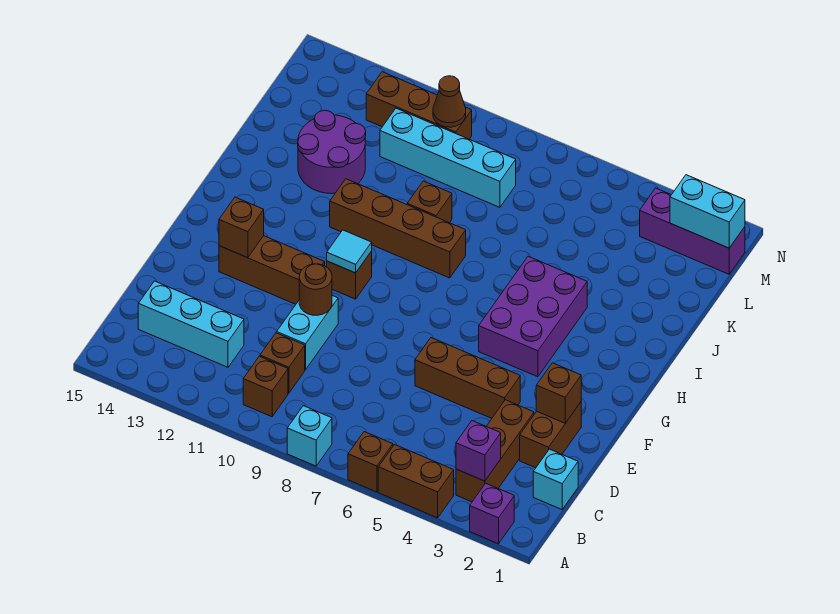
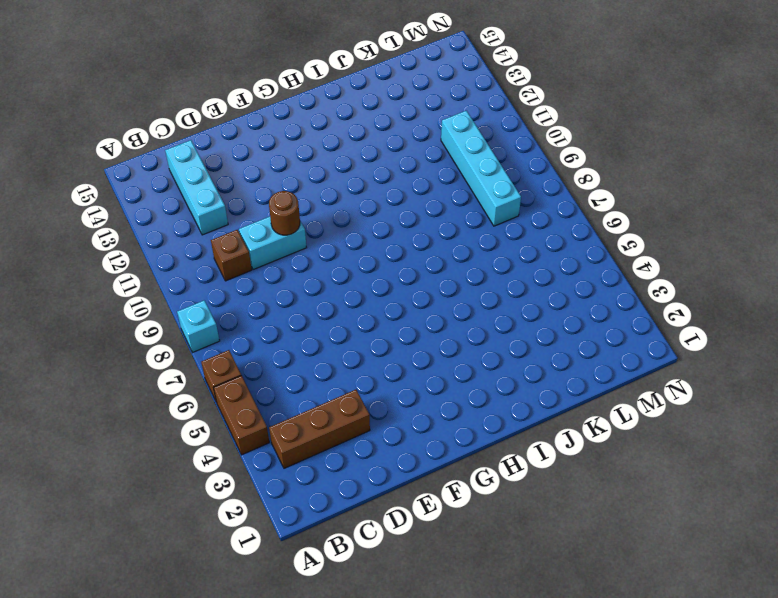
none -> purple 1x1 brick [470,483,514,544]
none -> brown 1x1 brick [243,356,288,417]
none -> cyan 1x1 brick [533,449,578,509]

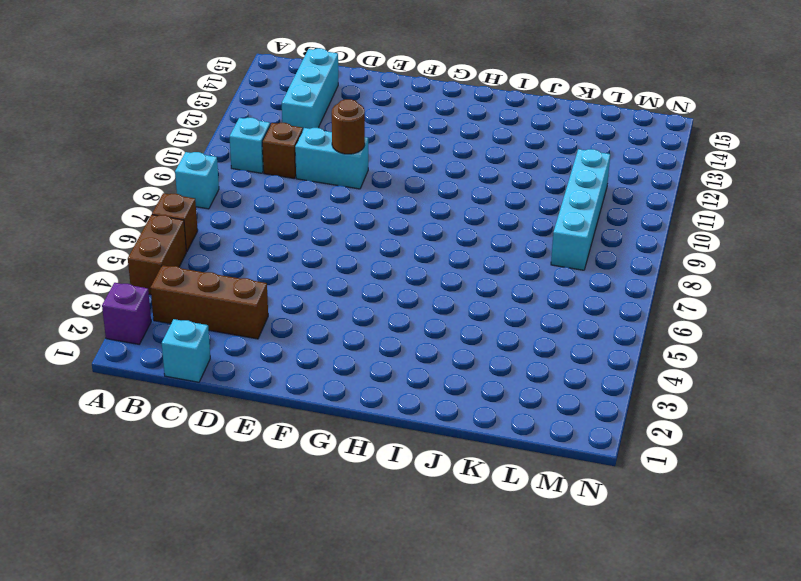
cyan 1x1 brick [230,118,270,173] -> brown 1x1 brick [243,356,288,417]
none -> brown 1x2 brick [520,402,581,468]
none -> brown 1x3 brick [415,338,520,418]
none -> brown 1x3 brick [219,236,325,304]

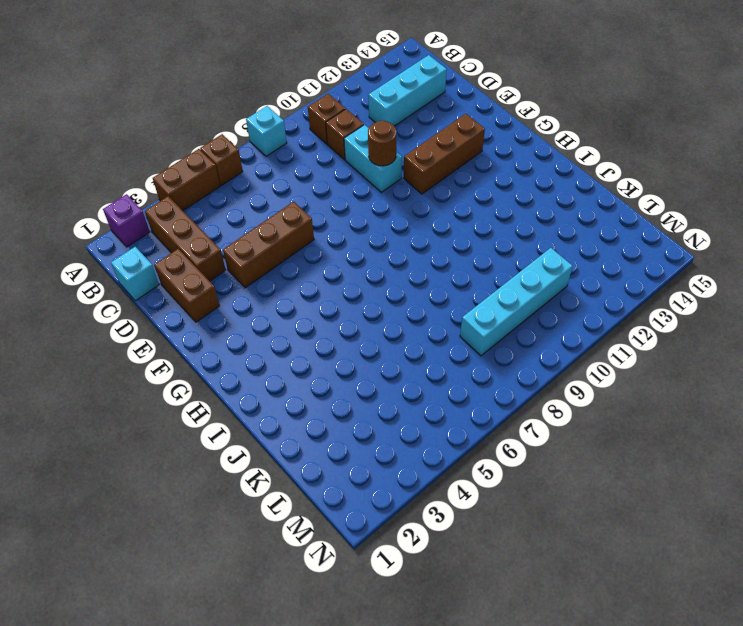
none -> purple 2x3 brick [479,256,587,377]
none -> brown 1x1 brick [327,251,372,299]
none -> brown 1x4 brick [330,179,466,278]

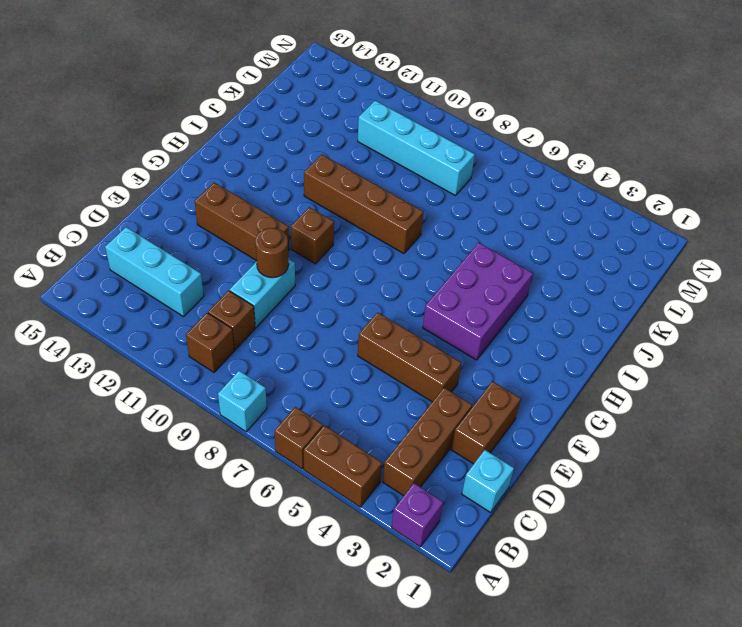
none -> brown 1x1 brick [407,181,452,223]
none -> purple 2x2 round brick [298,110,366,194]
none -> purple 1x3 brick [640,188,745,274]

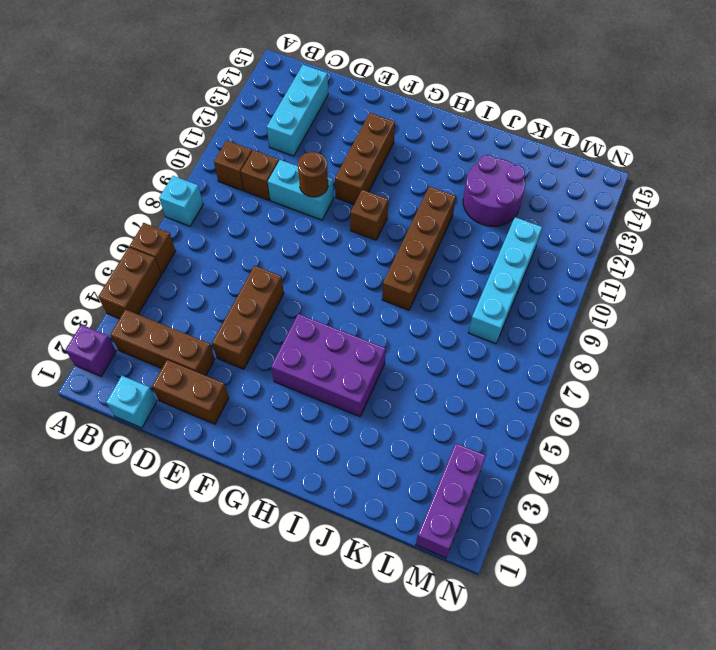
none -> brown 1x1 brick [407,181,452,223]
none -> brown 1x3 brick [366,72,472,139]
none -> purple 1x1 brick [456,421,501,481]

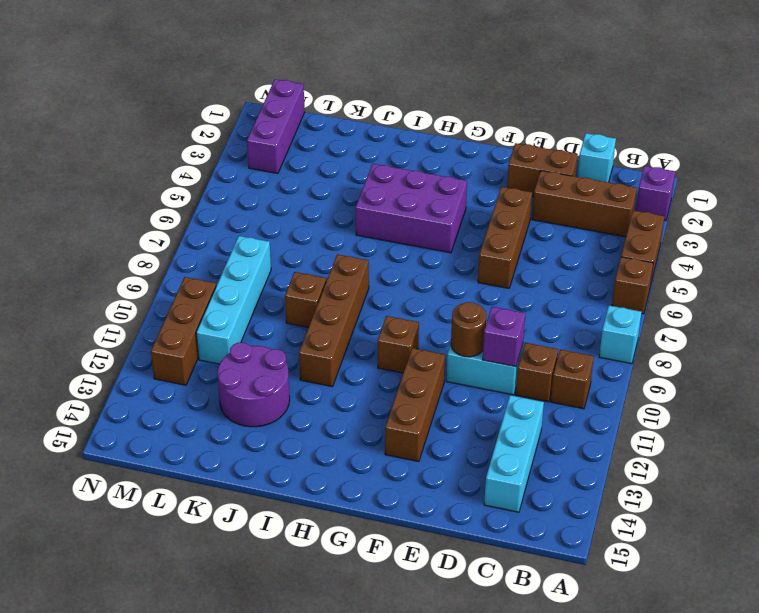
purple 1x1 brick [483,307,525,367] -> purple 1x1 brick moved to [456,421,501,481]
none -> brown 1x1 brick [536,363,581,423]
none -> brown 1x1 brick [219,197,264,258]
none -> cyan 1x1 tile [327,230,372,273]

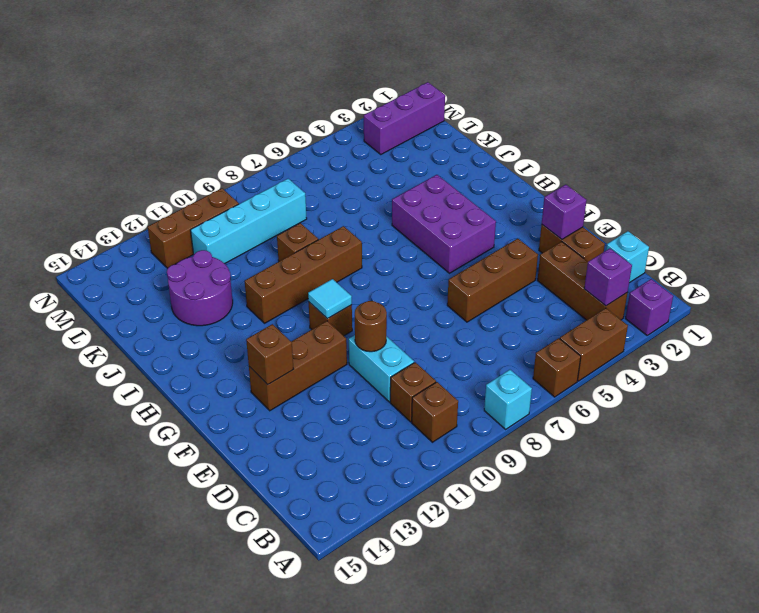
purple 1x1 brick [542,185,587,239] -> brown 1x1 brick [536,363,581,423]
none -> cyan 1x3 brick [138,281,244,367]
none -> cyan 1x2 brick [670,175,745,248]
none -> brown 1x1 cone [433,76,466,127]

